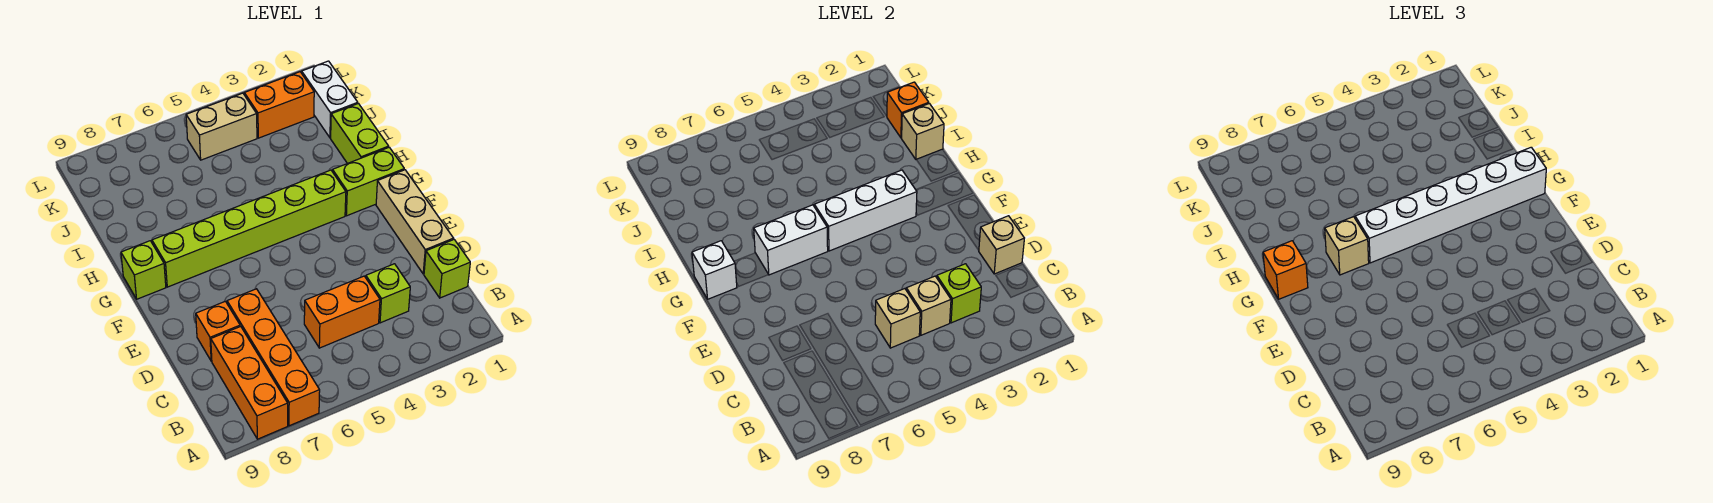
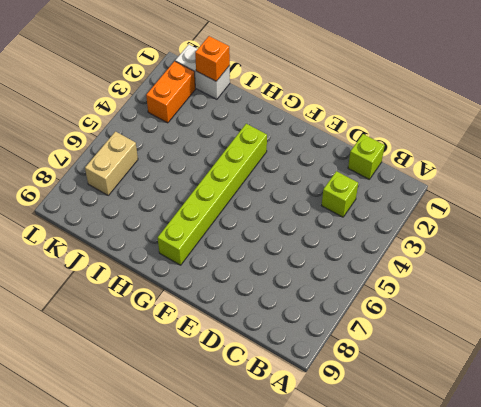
tan 1x2 brick [85,132,138,195] -> tan 1x2 brick moved to [186,93,257,160]
none -> orange 1x4 brick [227,289,320,426]
none -> orange 1x3 brick [211,326,288,439]
none -> orange 1x2 brick [304,276,380,348]

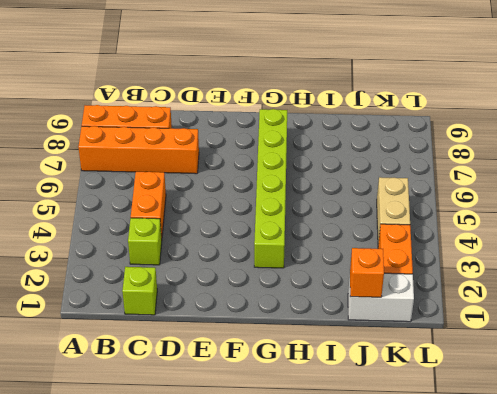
none -> tan 1x3 brick [376,170,453,274]
none -> orange 1x1 brick [196,301,240,361]
none -> lime 1x2 brick [333,147,404,216]

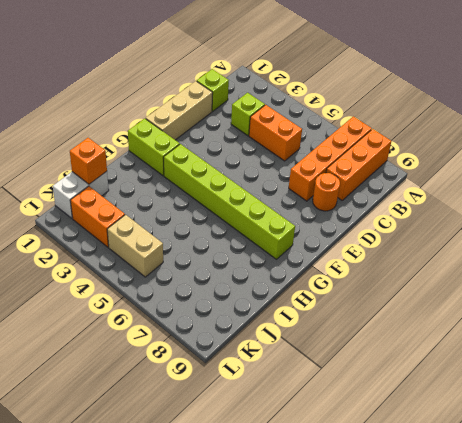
orange 1x1 round brick [313,173,340,211] -> orange 1x1 brick [196,301,240,361]
none -> lime 1x1 brick [121,241,166,299]
none -> lime 1x2 brick [331,103,389,164]
none -> lime 1x1 brick [937,264,981,323]

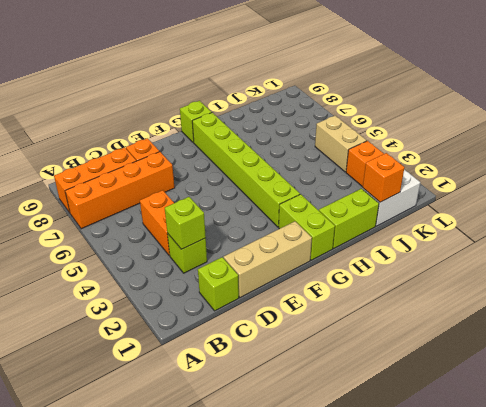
none -> tan 1x1 brick [906,276,951,335]
none -> tan 1x1 brick [875,289,920,348]
none -> tan 1x1 brick [979,216,1024,274]

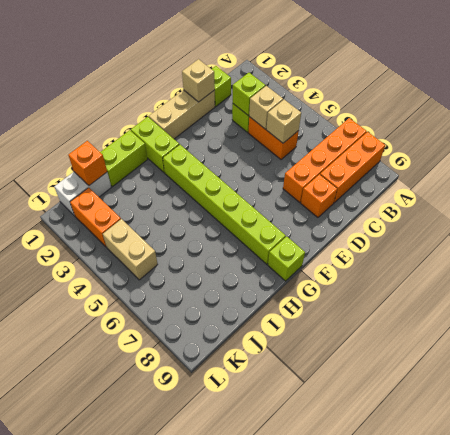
none -> white 1x3 brick [814,170,917,251]
none -> white 1x2 brick [754,205,828,275]
none -> white 1x1 brick [692,241,737,299]

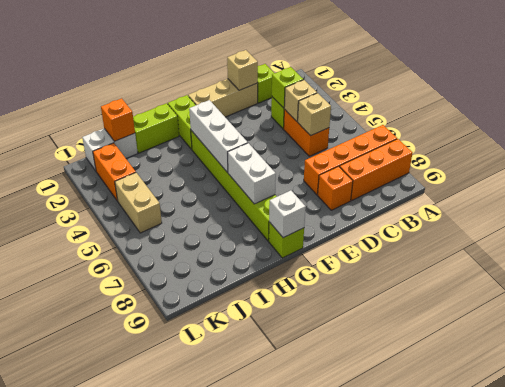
none -> tan 1x1 brick [902,103,944,160]
none -> white 1x6 brick [1355,147,1546,263]
none -> tan 1x1 brick [1325,217,1369,275]

